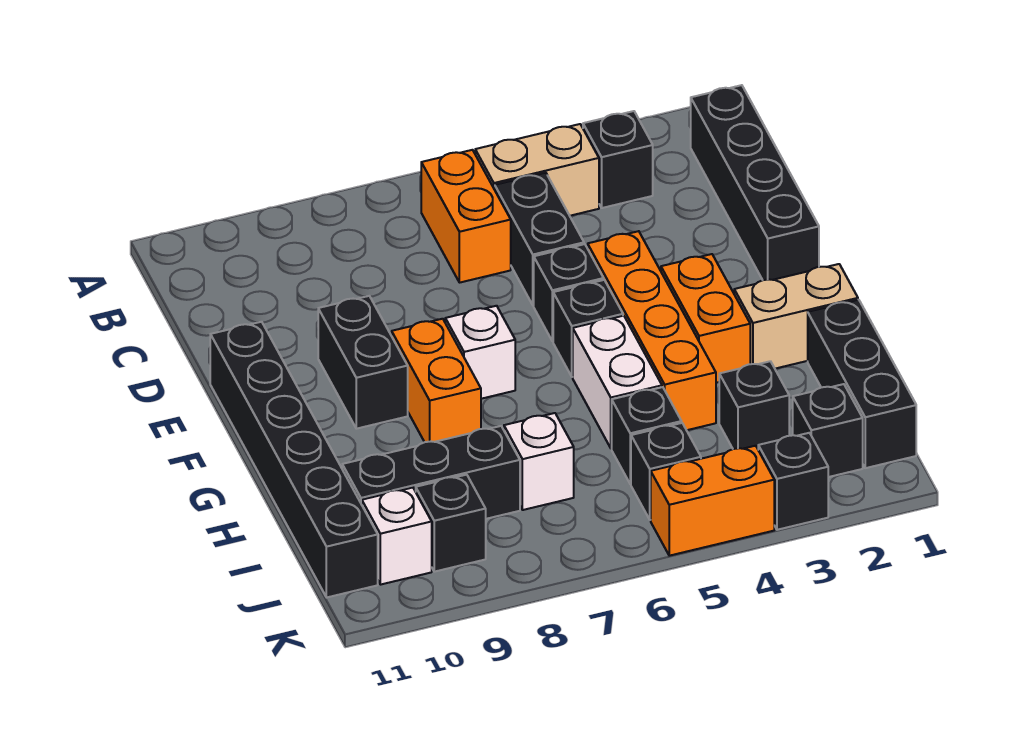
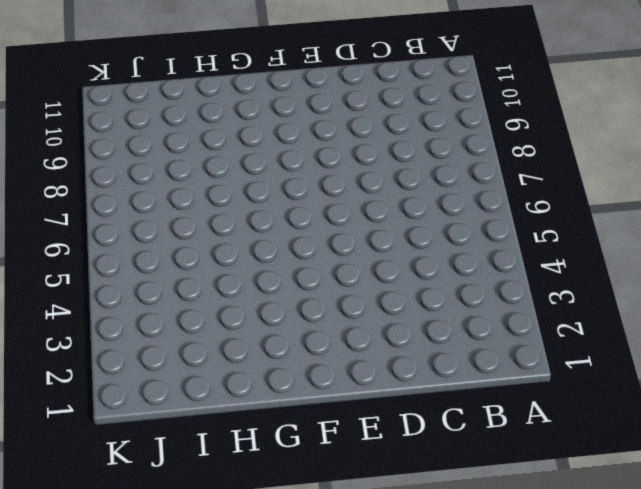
none -> black 1x4 brick [691,85,819,280]
none -> black 1x1 brick [583,111,653,208]
none -> tan 1x2 brick [475,124,599,216]

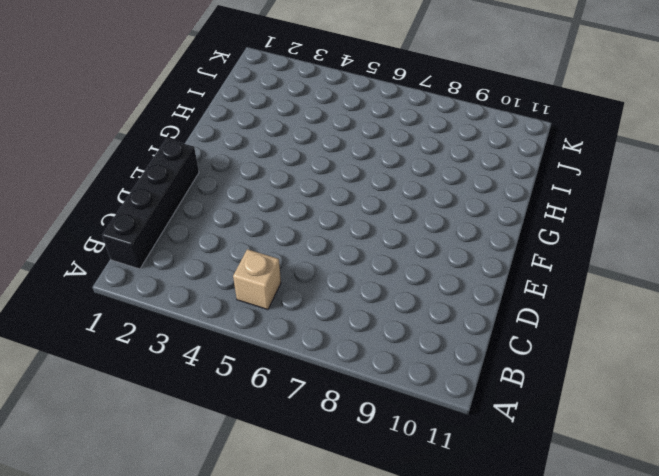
tan 1x1 brick [233,249,281,310] -> tan 1x2 brick [475,124,599,216]
none -> black 1x1 brick [583,111,653,208]
none -> orange 1x2 brick [421,150,511,283]
none -> black 1x2 brick [495,173,584,305]

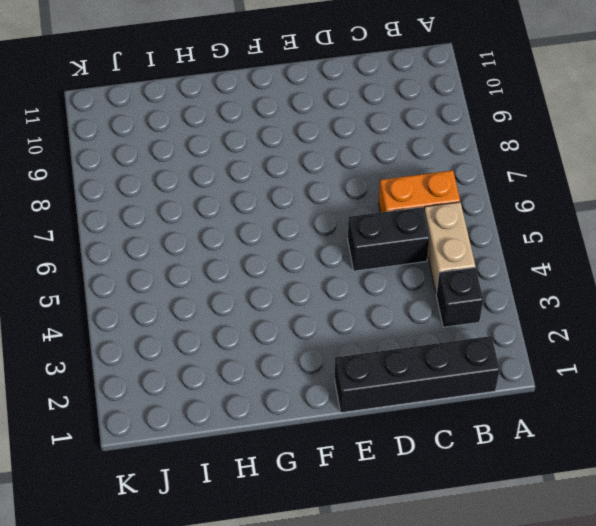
none -> orange 1x4 brick [588,231,716,430]
none -> black 1x1 brick [534,244,604,341]
none -> black 1x2 brick [318,296,408,429]

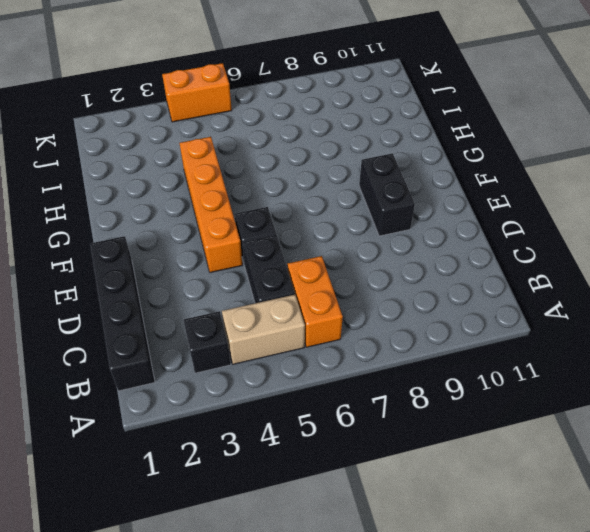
none -> black 1x6 brick [210,322,378,597]
none -> orange 1x2 brick [661,254,750,383]
none -> black 1x1 brick [553,280,623,377]

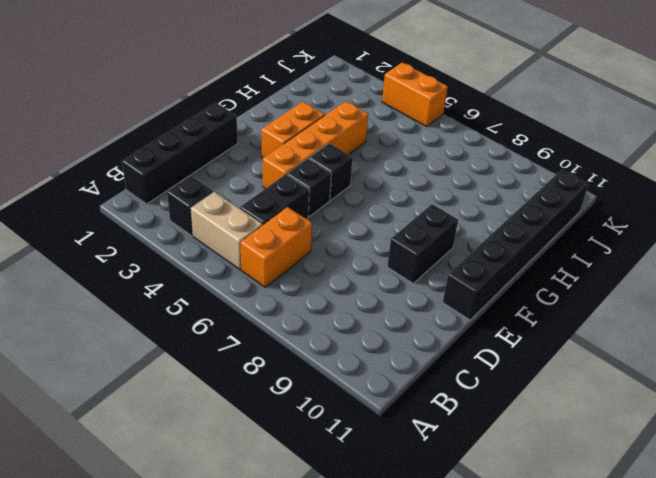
none -> white 1x1 brick [445,306,515,399]
none -> orange 1x2 brick [392,319,481,442]
none -> tan 1x2 brick [734,264,858,369]

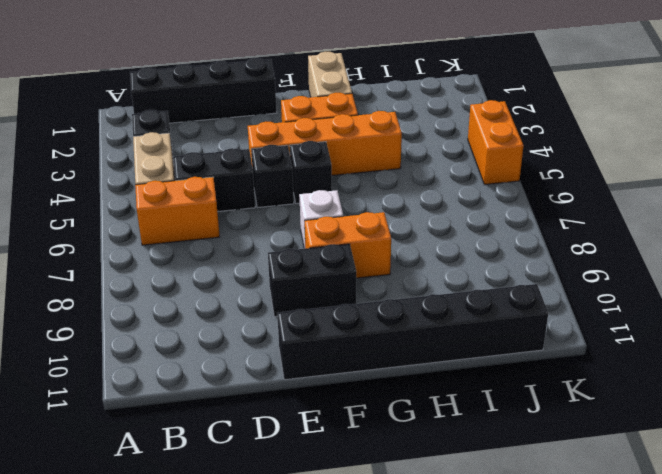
none -> white 1x2 brick [573,316,662,448]
none -> black 1x3 brick [808,300,916,468]
none -> black 1x1 brick [719,361,789,449]

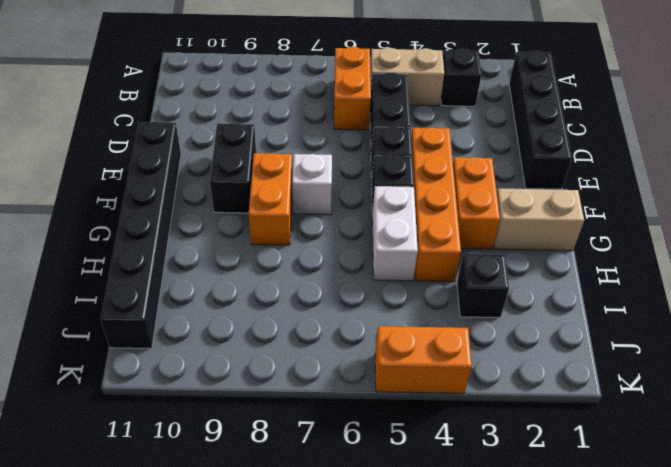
none -> black 1x3 brick [808,300,916,468]
none -> black 1x1 brick [612,387,682,484]
none -> white 1x1 brick [504,413,574,510]

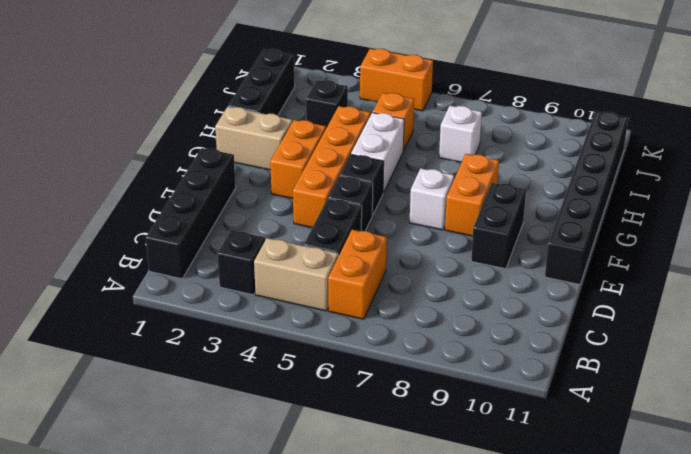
orange 1x1 brick [373,93,414,151] -> black 1x1 brick [612,387,682,484]
none -> black 1x3 brick [342,426,520,519]
none -> black 1x1 brick [793,384,863,477]
none -> black 1x1 brick [631,423,701,520]

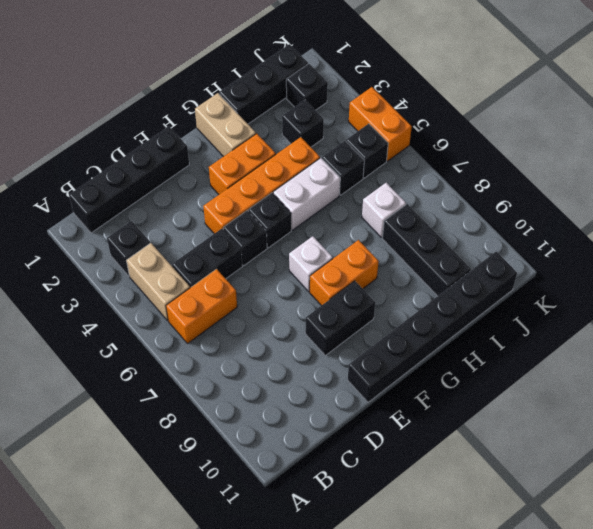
none -> black 1x1 brick [416,475,486,572]
none -> white 1x1 brick [362,488,432,585]
none -> black 1x1 brick [758,433,828,530]

